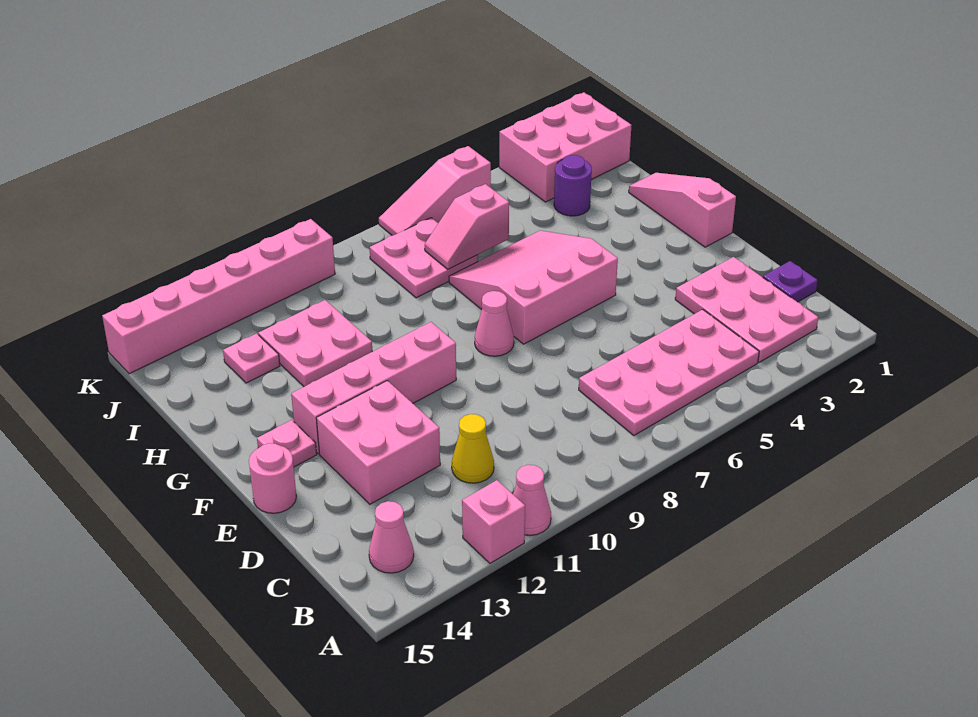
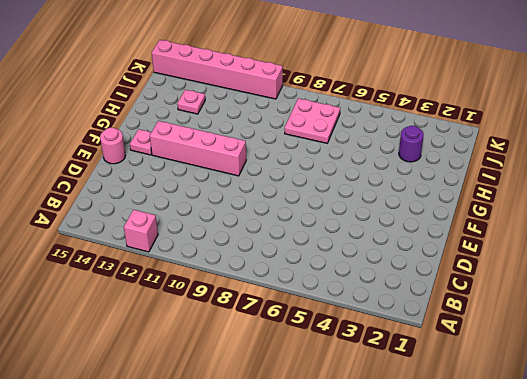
none -> pink 1x1 cone [513,465,551,535]
none -> pink 2x3 plate [675,257,818,362]
none -> pink 2x4 plate [579,309,759,435]

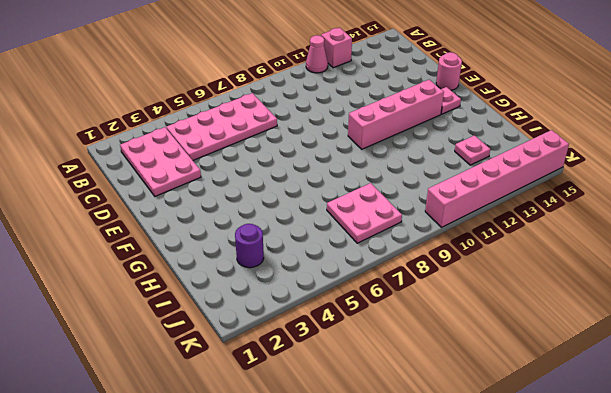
none -> pink 1x1 cone [369,501,414,573]
none -> purple 1x1 plate [763,261,818,302]
none -> yellow 1x1 cone [452,414,494,483]

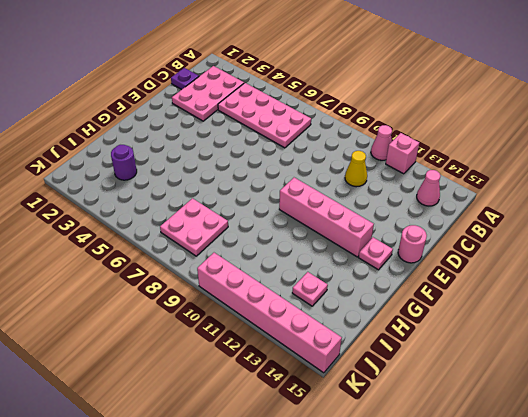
none -> pink 2x2 brick [316,381,440,504]
none -> pink 1x3 slope [629,173,736,247]
none -> pink 3x3 slope [449,230,618,344]

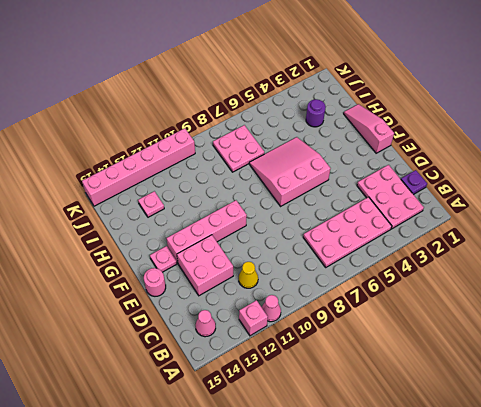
none -> pink 1x1 cone [475,291,514,356]
none -> pink 2x2 plate [258,300,372,387]
none -> pink 2x3 brick [499,92,632,202]

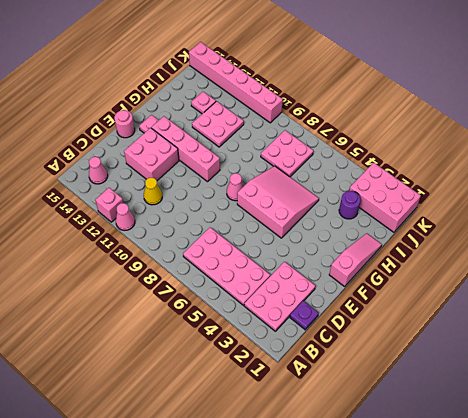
none -> pink 1x3 slope [379,146,491,235]
none -> pink 1x2 slope [425,184,509,269]

